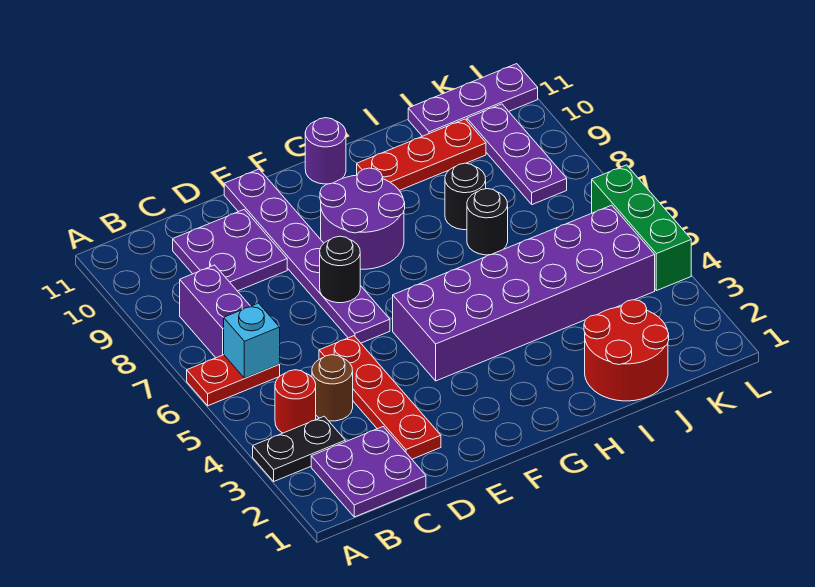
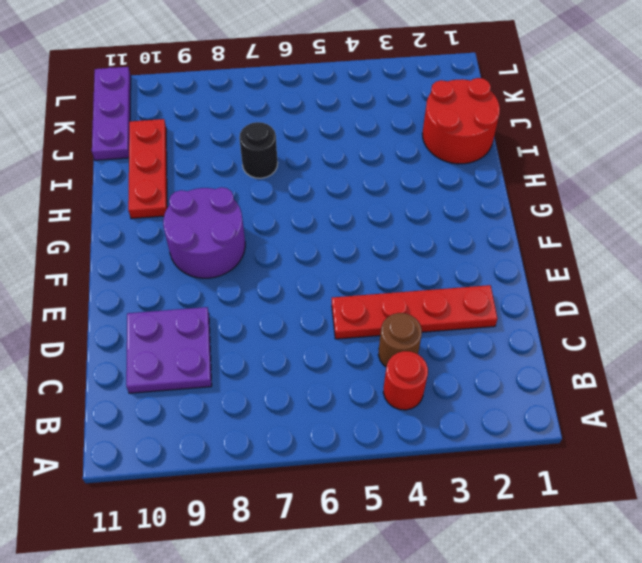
none -> black 1x2 plate [253,416,345,481]
none -> red 1x2 plate [187,355,280,406]
none -> purple 2x2 plate [311,427,426,517]

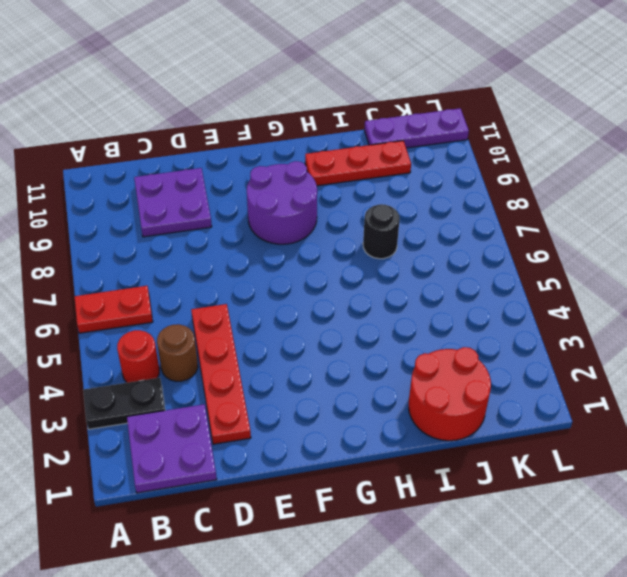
none -> purple 1x2 brick [180,265,250,358]
none -> purple 1x6 plate [224,169,390,343]
none -> purple 2x6 brick [393,205,655,381]

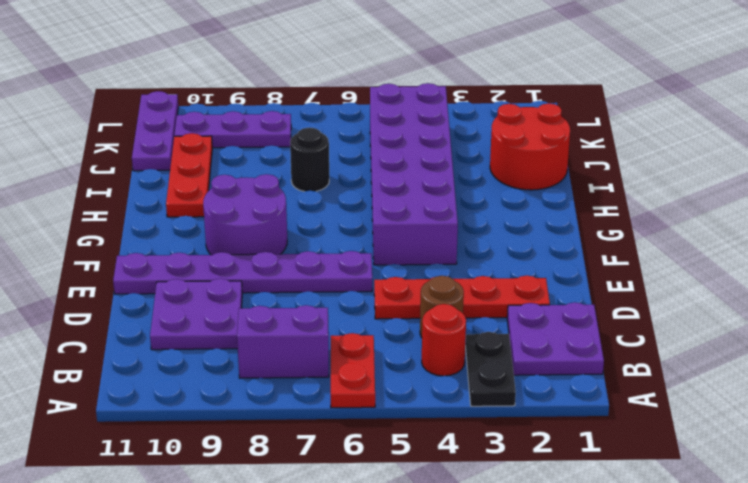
none -> purple 1x1 round brick [305,118,346,184]
none -> black 1x1 round brick [445,163,486,230]
none -> green 1x3 brick [592,165,691,291]

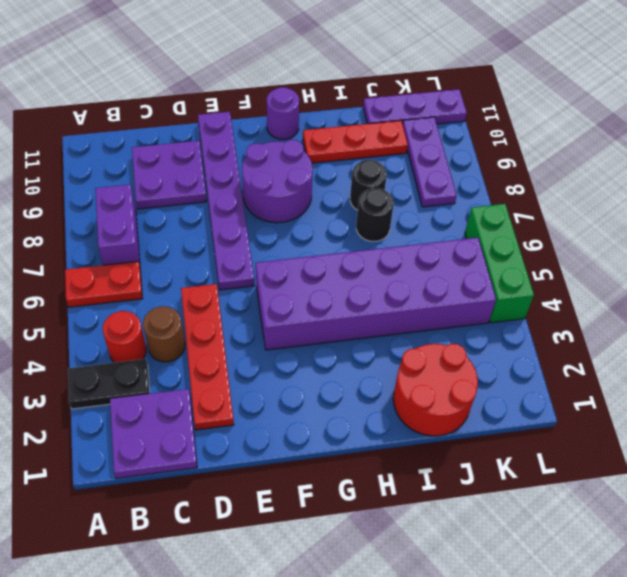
none -> cyan 1x1 brick [224,303,280,378]
none -> black 1x1 round brick [320,236,360,303]

